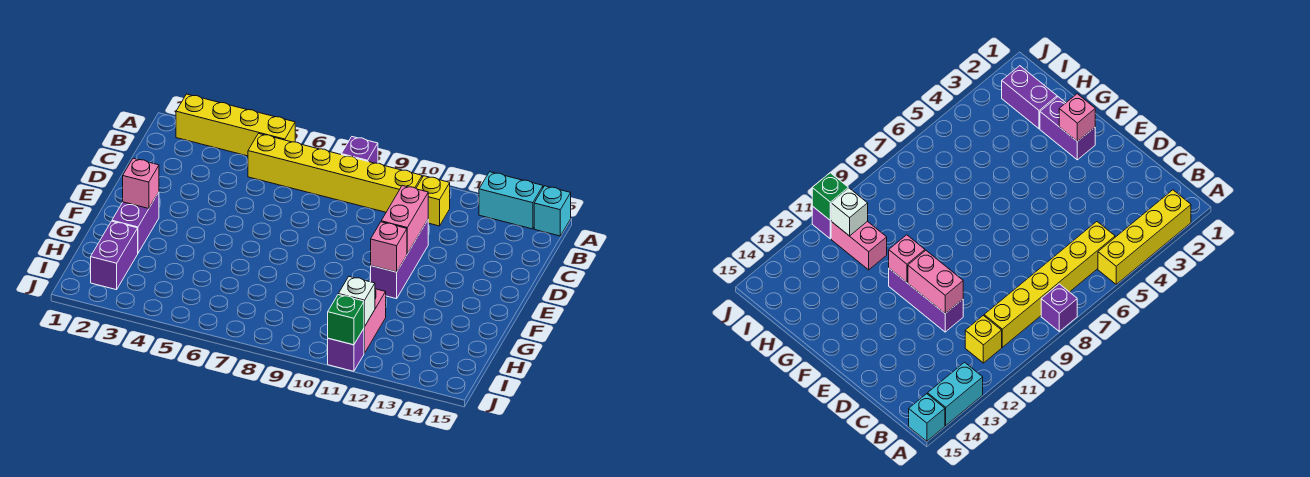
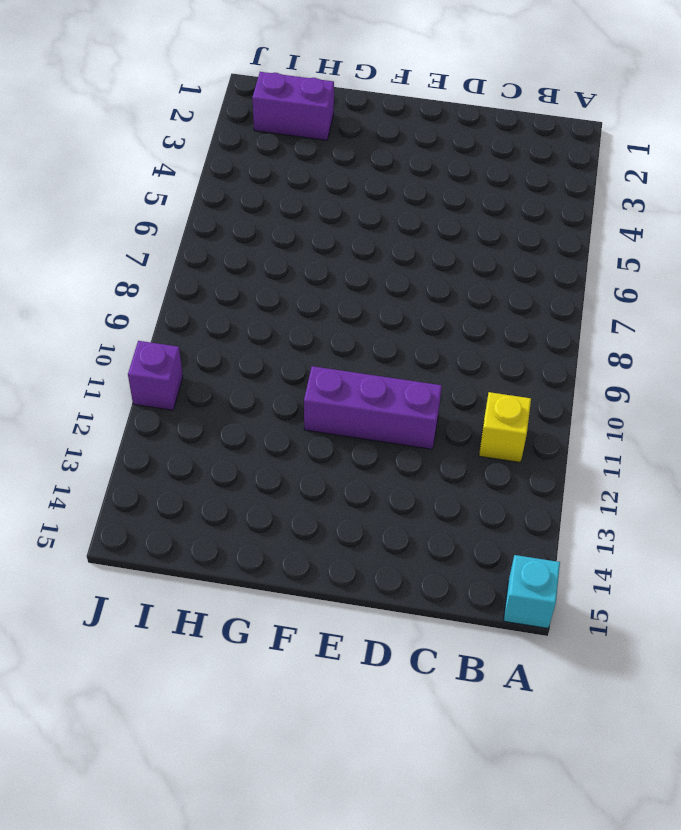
none -> yellow 1x4 brick [176,94,295,156]
none -> purple 1x1 brick [341,137,378,163]
none -> cyan 1x2 brick [479,172,543,229]

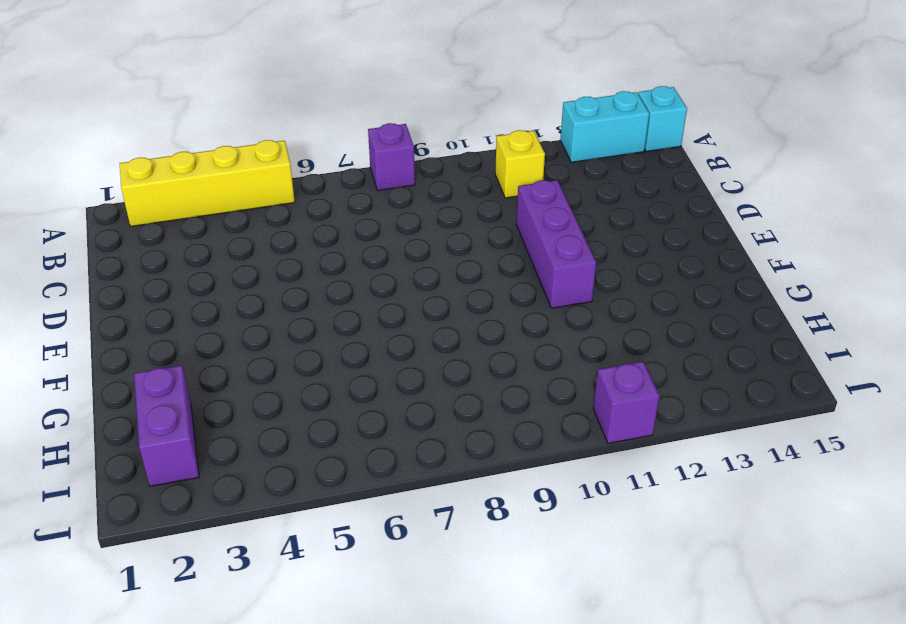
none -> yellow 1x6 brick [248,133,422,212]
none -> purple 1x2 brick [112,192,159,253]
none -> pink 1x2 brick [364,289,386,353]

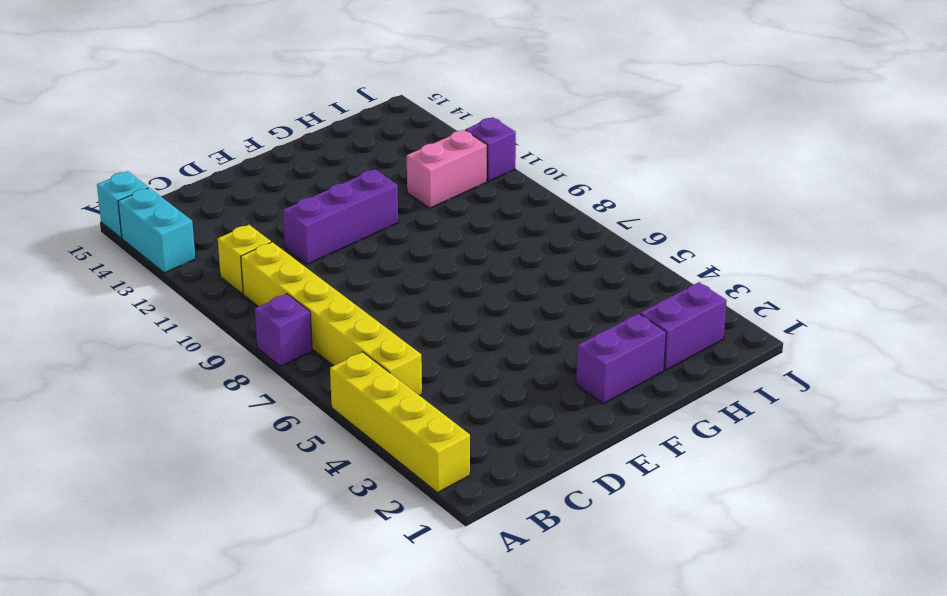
none -> pink 1x2 brick [381,186,428,254]
none -> pink 1x1 brick [123,158,159,209]
none -> pink 1x1 brick [371,222,407,272]

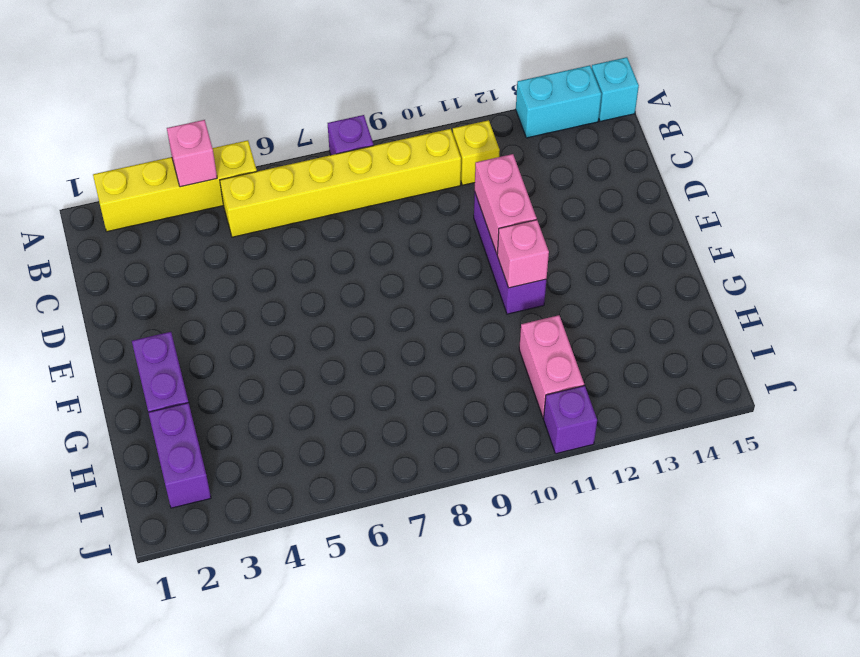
pink 1x1 brick [167,120,217,187] -> pink 1x1 brick moved to [123,158,159,209]
none -> white 1x1 brick [338,277,375,327]
none -> green 1x1 brick [328,295,364,345]

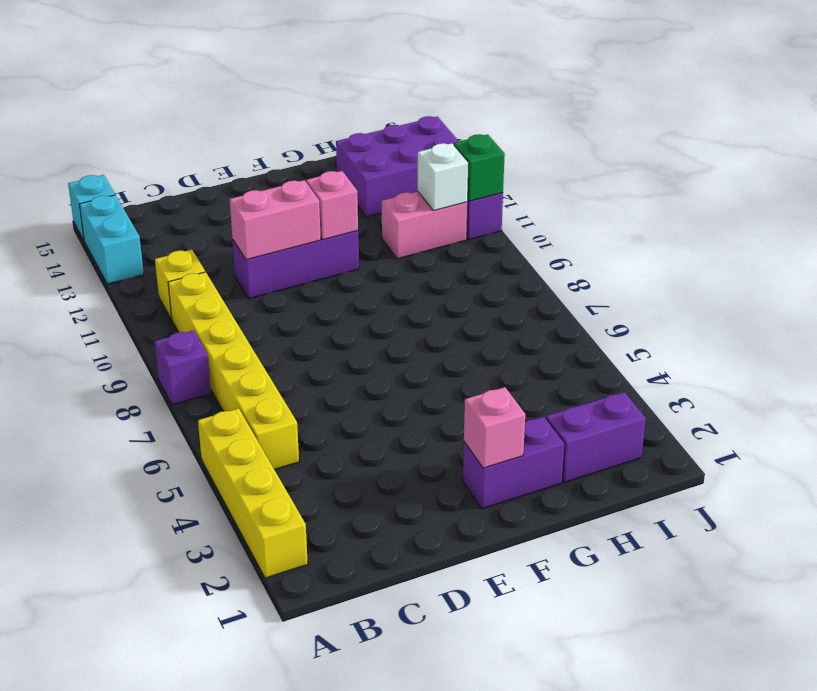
purple 2x3 brick [336,116,459,217] -> none

